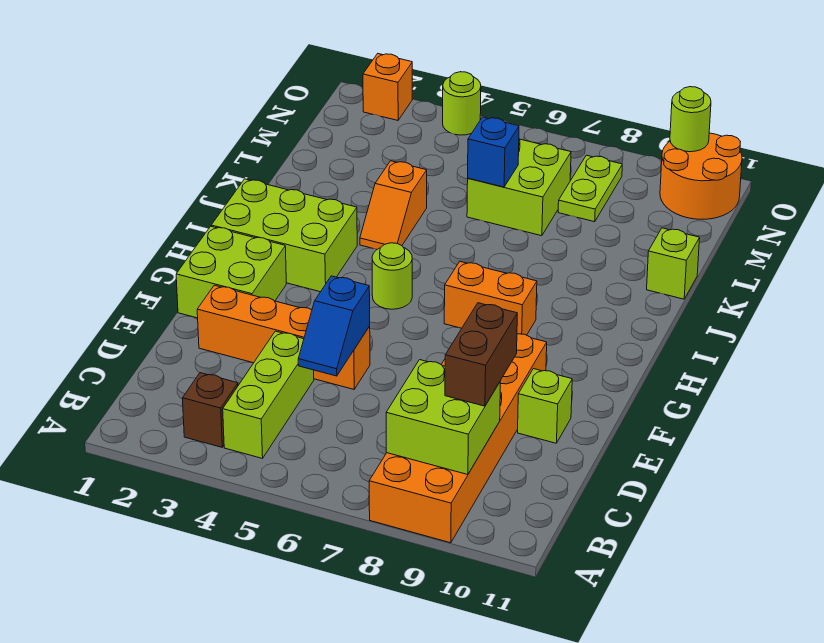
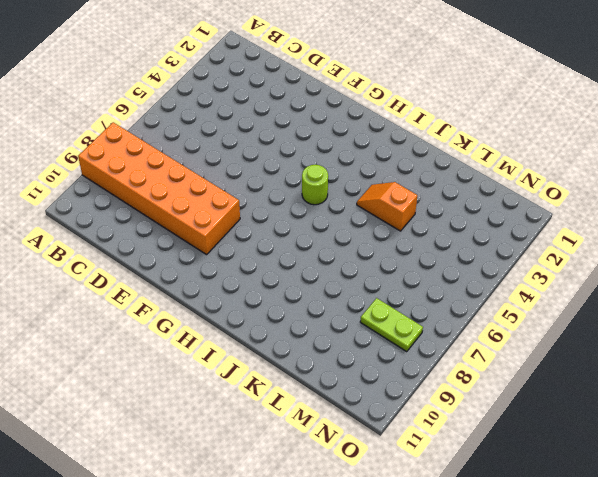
none -> brown 1x1 brick [182,373,238,447]
none -> lime 1x3 brick [223,331,314,458]
none -> orange 1x4 brick [197,285,370,389]

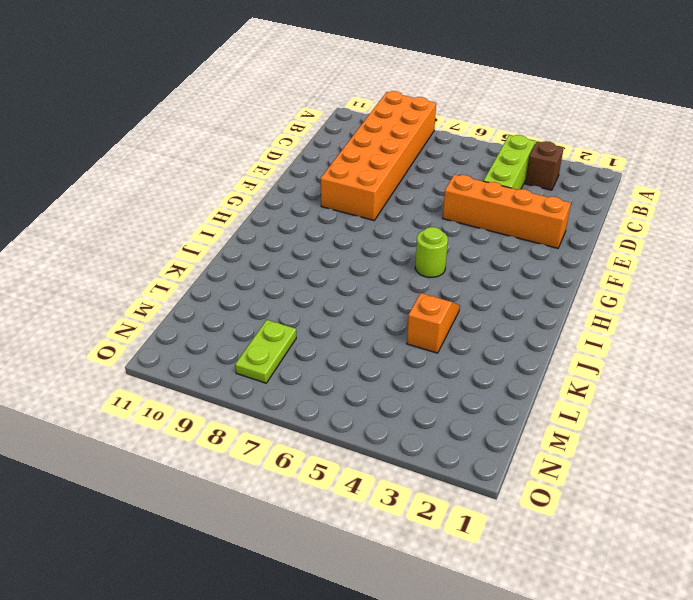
none -> lime 1x1 brick [518,369,572,443]
none -> lime 2x2 brick [176,226,286,318]
none -> lime 2x3 brick [211,179,357,292]

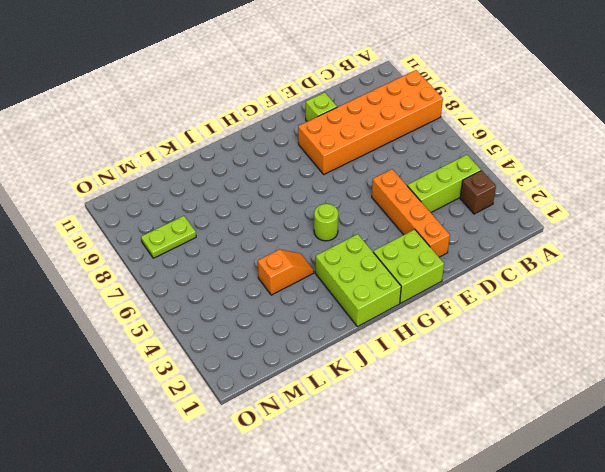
none -> orange 1x2 brick [444,262,537,335]
none -> lime 1x1 brick [647,228,700,299]
none -> lime 2x2 brick [467,139,571,236]

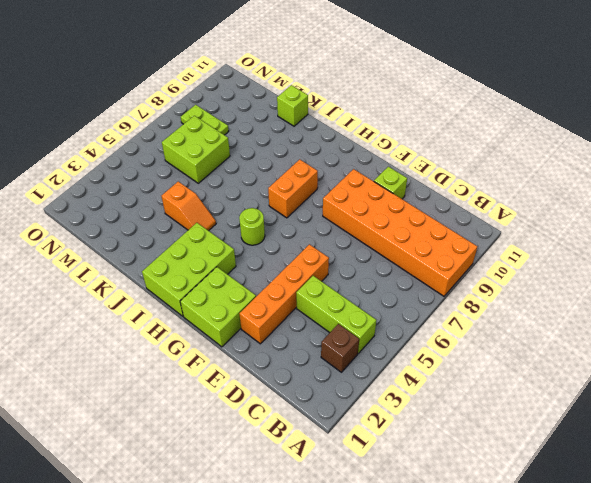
none -> orange 2x2 round brick [660,133,742,219]
none -> orange 1x1 brick [363,54,412,120]
none -> lime 1x1 round brick [443,72,481,135]

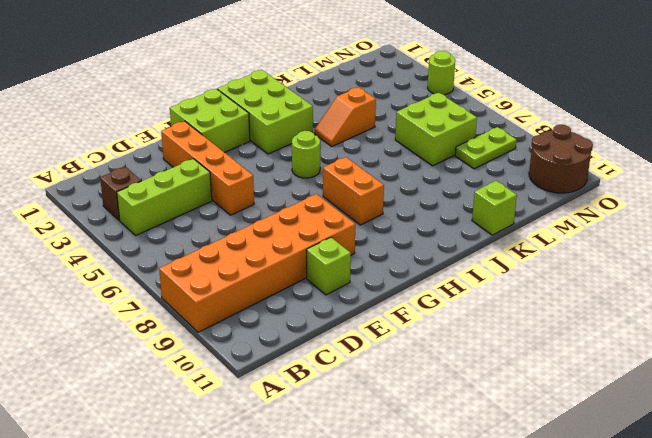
brown 2x2 round brick [529,125,593,193] -> orange 2x2 round brick [660,133,742,219]
none -> orange 1x1 brick [363,54,412,120]
none -> lime 2x2 brick [386,360,500,475]
none -> blue 1x2 slope [298,276,370,376]

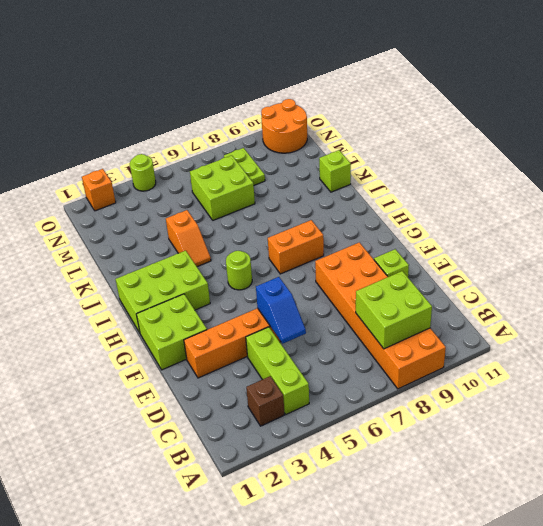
none -> blue 1x1 brick [468,117,519,187]
none -> lime 1x1 round brick [670,87,711,152]
none -> brown 1x2 brick [445,303,517,406]

